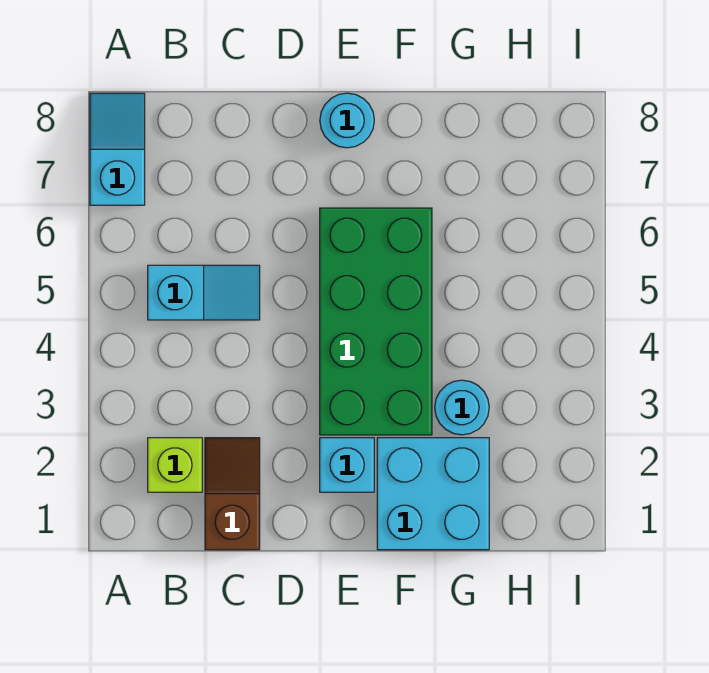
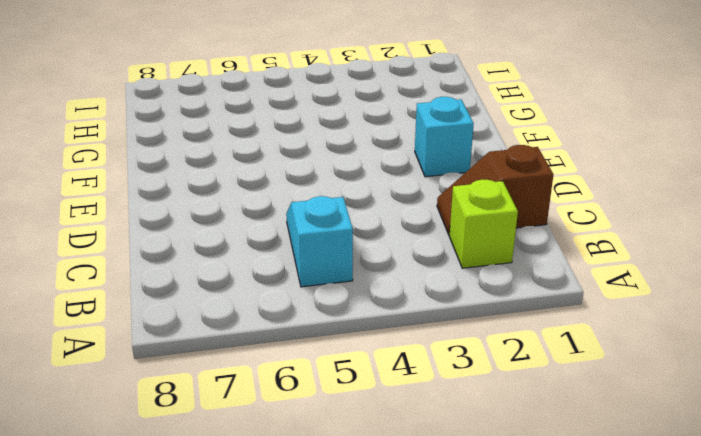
none -> cyan 1x2 slope [90,93,145,205]
none -> green 2x4 brick [320,208,432,435]

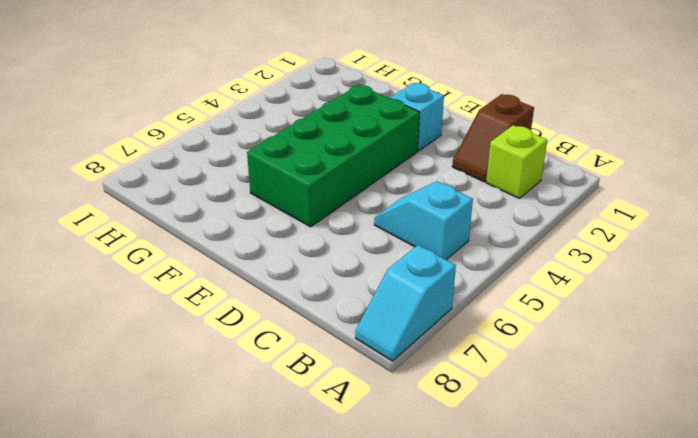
none -> cyan 1x1 round brick [320,93,374,148]
none -> cyan 2x2 brick [377,438,489,550]

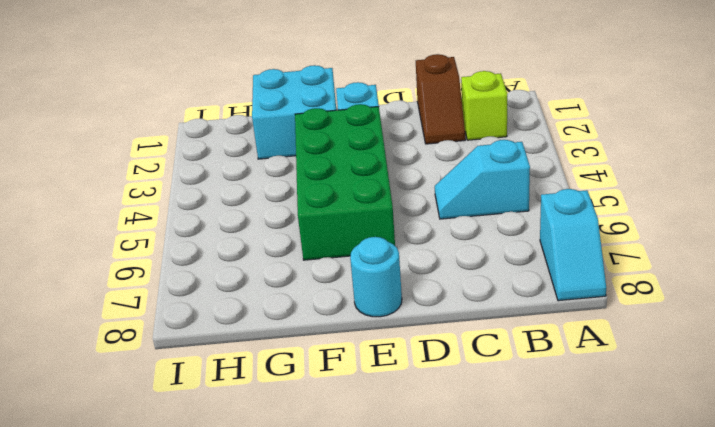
none -> cyan 1x1 round brick [435,380,489,435]

